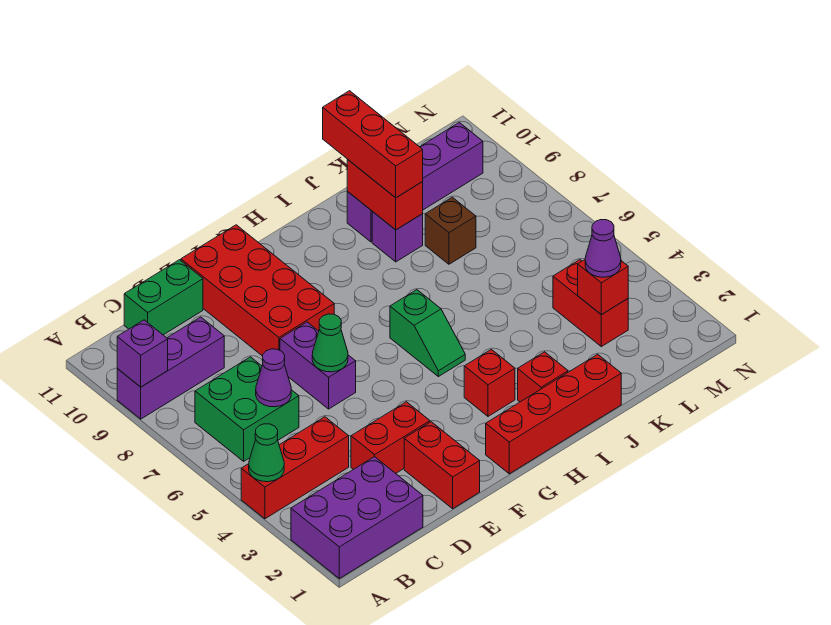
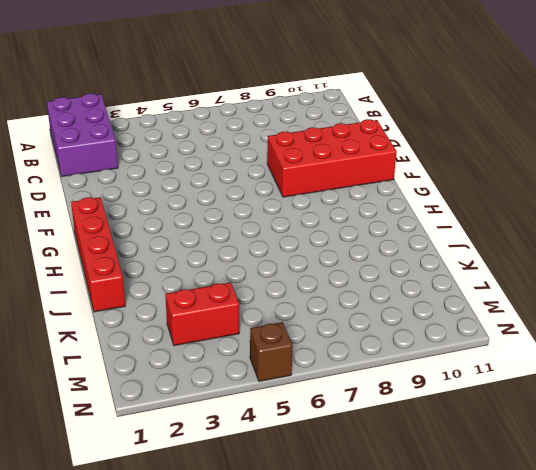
brown 1x1 brick [250,322,293,382] -> brown 1x1 brick moved to [425,197,476,264]
none -> red 1x3 brick [241,417,349,519]
none -> purple 1x3 brick [117,317,224,419]
none -> green 2x2 brick [195,357,299,461]

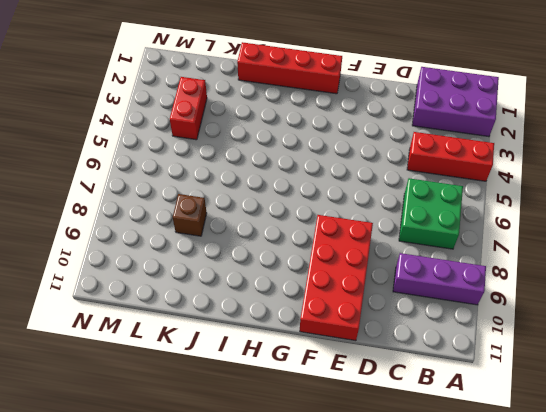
none -> green 1x2 brick [124,260,203,335]
none -> red 1x2 brick [351,402,430,473]
none -> red 1x2 brick [404,422,480,509]

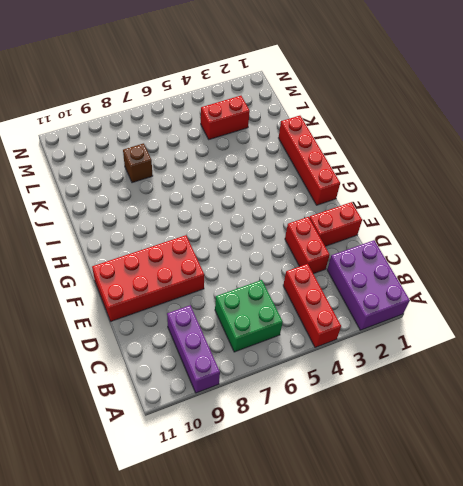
none -> green 1x2 brick [124,260,203,335]
none -> purple 1x2 brick [280,322,356,409]
none -> red 1x1 brick [464,349,515,416]

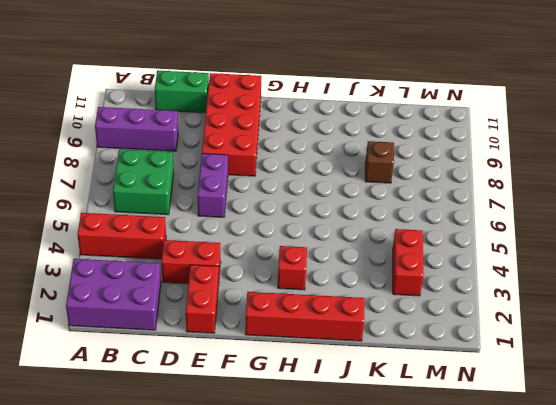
none -> green 1x2 slope [390,290,465,377]
none -> red 1x1 brick [518,352,568,402]
none -> purple 1x1 brick [372,212,423,262]

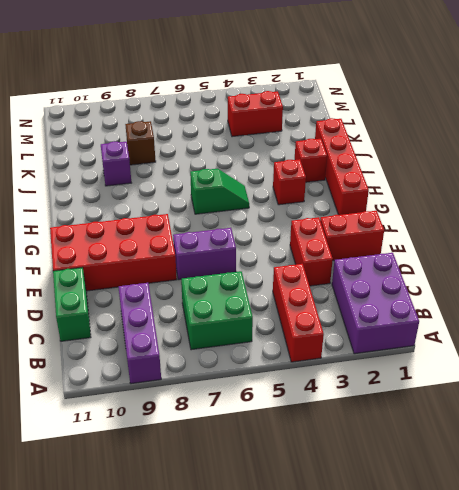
none -> purple 1x4 brick [347,123,483,242]
none -> green 1x1 cone [249,424,284,482]
none -> purple 1x1 brick [117,320,168,387]

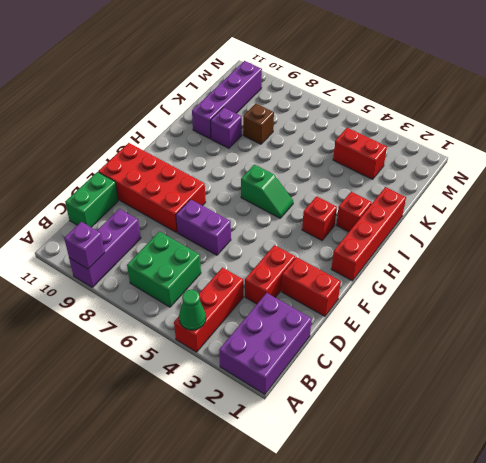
none -> purple 1x1 cone [256,349,291,407]
none -> green 1x1 cone [312,314,348,372]
none -> red 1x2 brick [347,160,423,230]

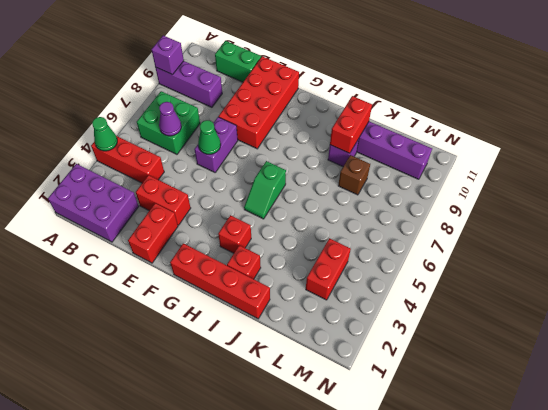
none -> red 1x1 brick [578,260,628,315]
none -> red 1x3 brick [323,91,423,198]
none -> purple 1x1 cone [585,220,621,277]

